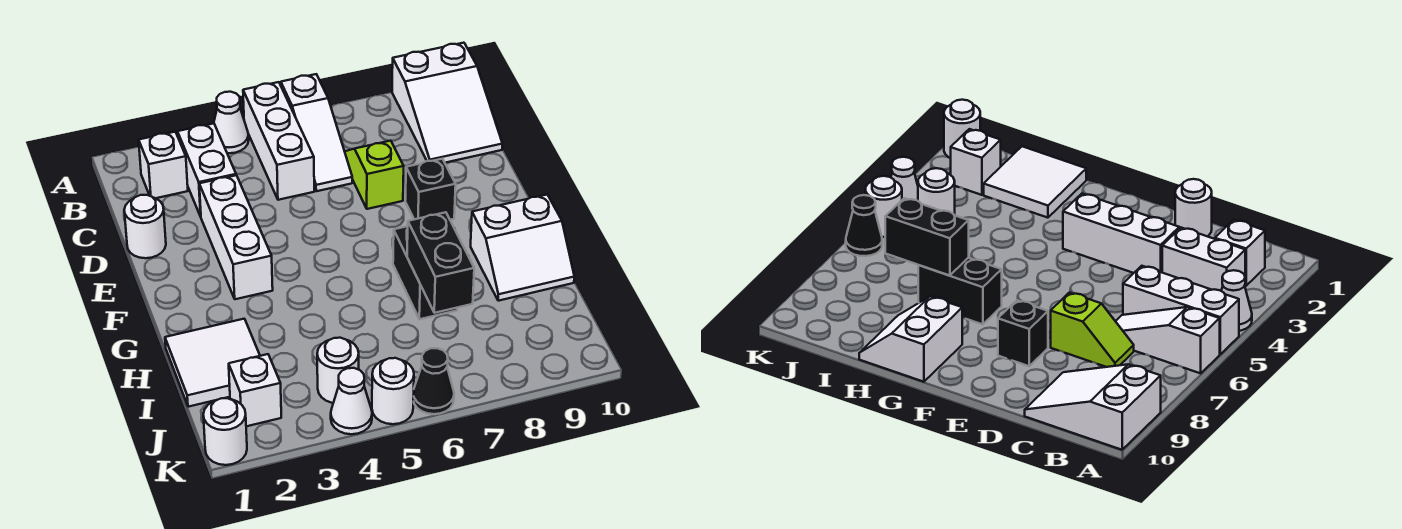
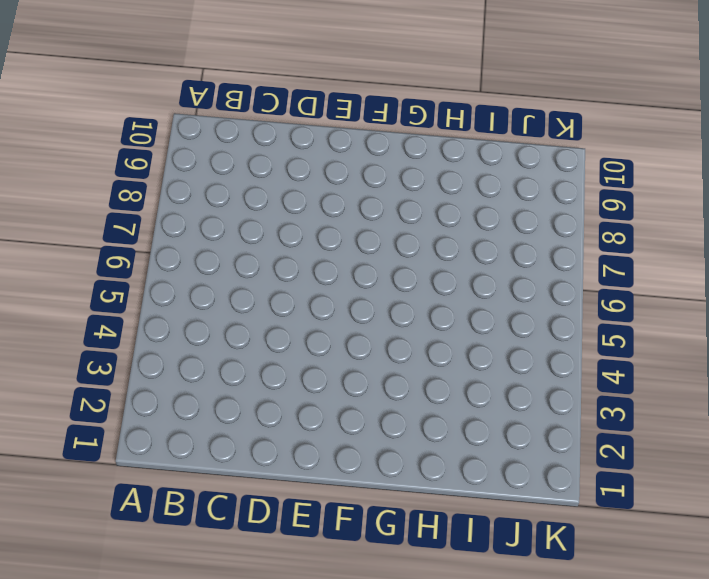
none -> white 1x1 cone [214,92,249,153]
none -> white 1x3 brick [243,82,314,200]
none -> white 1x3 slope [281,74,352,191]

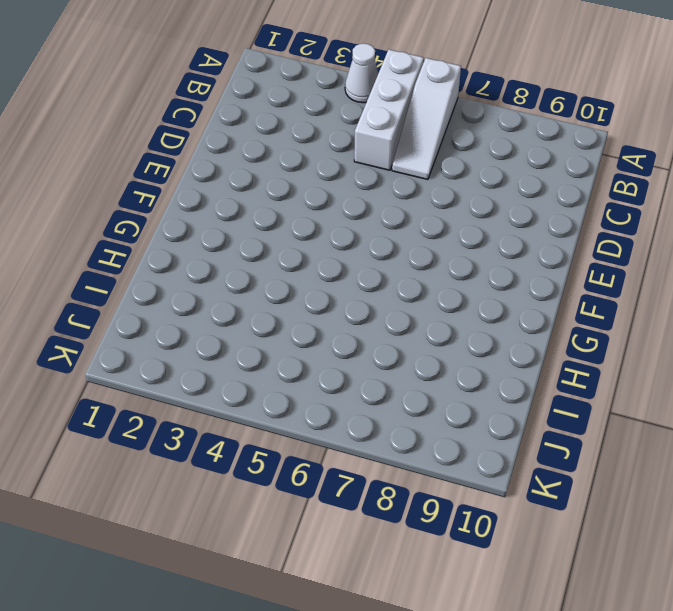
none -> white 2x3 slope [392,43,502,163]
none -> white 1x1 brick [139,132,188,198]
none -> white 1x2 brick [178,123,236,217]

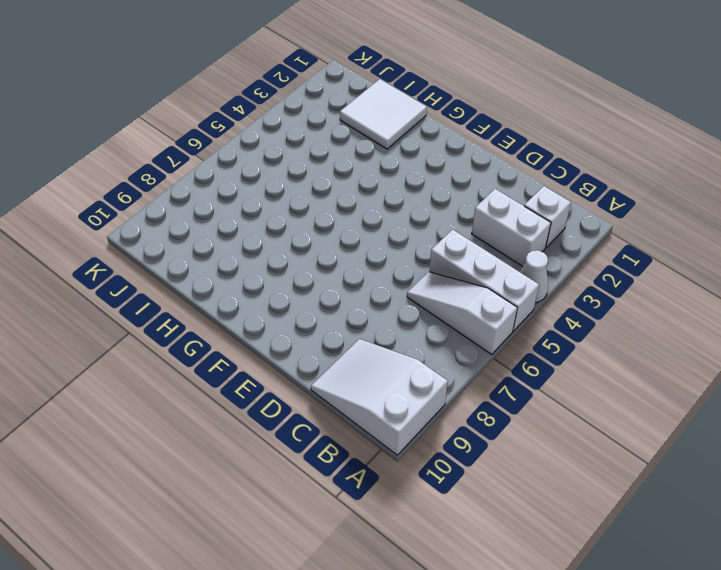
none -> lime 1x2 slope [345,141,404,209]
none -> white 1x1 round brick [124,195,166,258]
none -> white 1x3 brick [199,175,273,299]

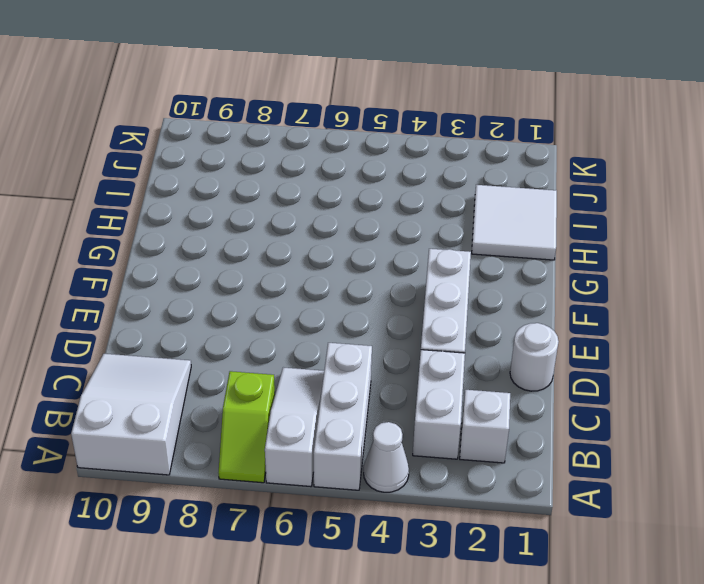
lime 1x2 slope [218,371,275,483] -> lime 1x2 slope moved to [345,141,404,209]
none -> black 1x1 brick [405,159,456,220]
none -> black 1x2 brick [393,226,457,319]
none -> white 2x2 slope [471,195,574,301]

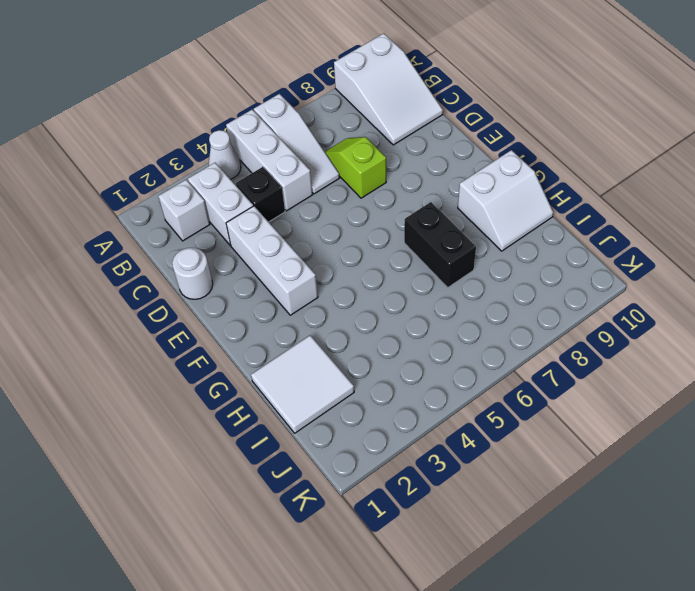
black 1x1 brick [236,167,285,222] -> black 1x1 brick moved to [405,159,456,220]
none -> white 1x1 brick [229,354,281,426]
none -> white 1x1 round brick [317,338,359,403]
none -> white 1x1 round brick [203,398,247,465]

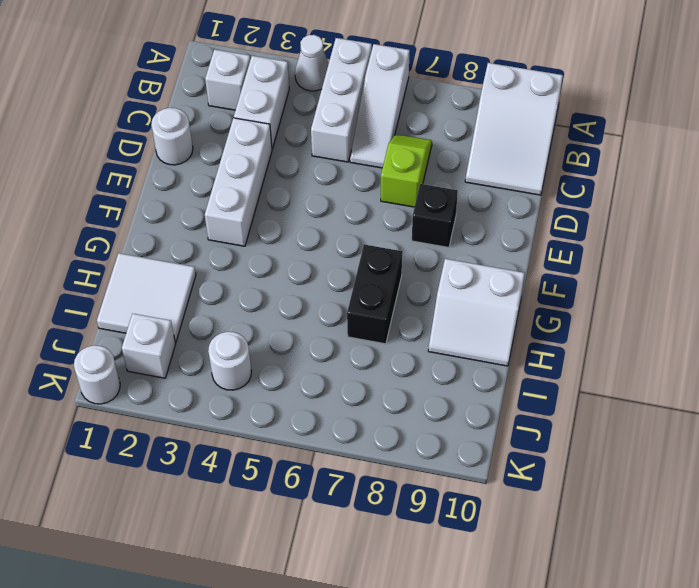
none -> white 1x1 cone [331,368,372,434]
none -> white 1x1 round brick [372,358,414,424]
none -> black 1x1 cone [413,348,454,414]

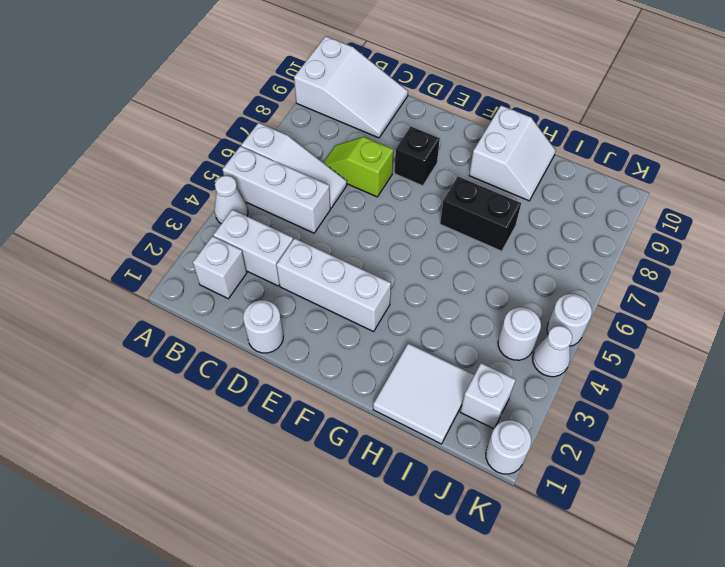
none -> black 1x1 cone [413,348,454,414]
none -> black 1x2 brick [407,212,474,313]

